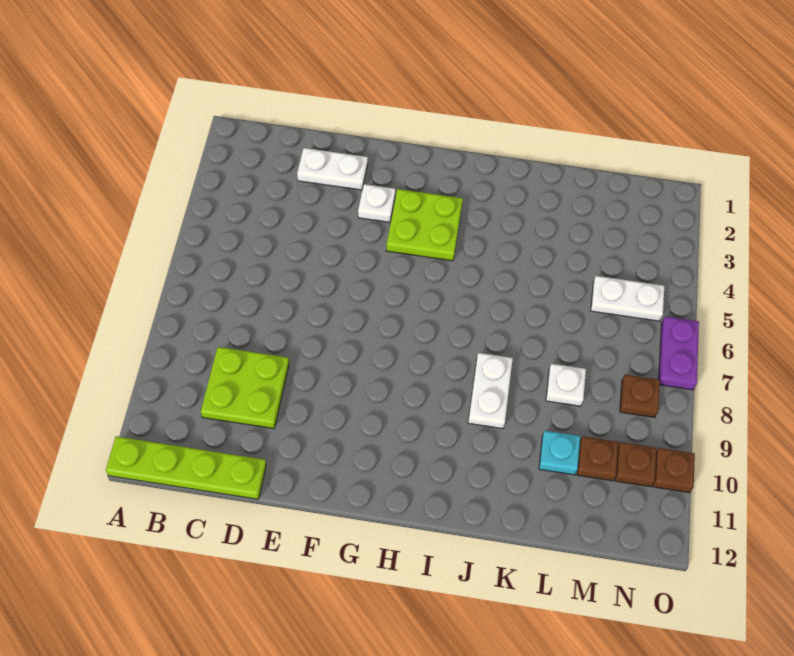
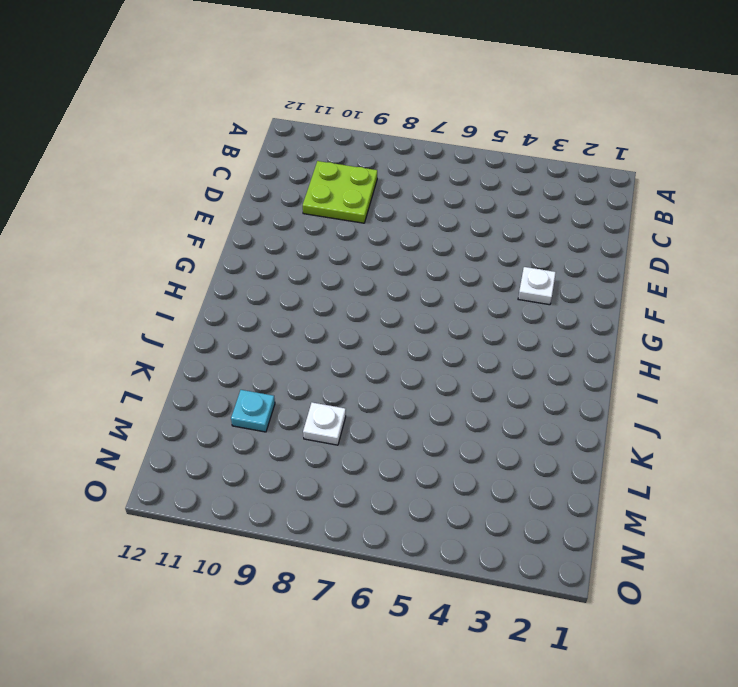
none -> lime 1x4 plate [106,436,266,499]
none -> white 1x2 plate [297,148,368,190]
none -> lime 2x2 plate [386,189,463,261]

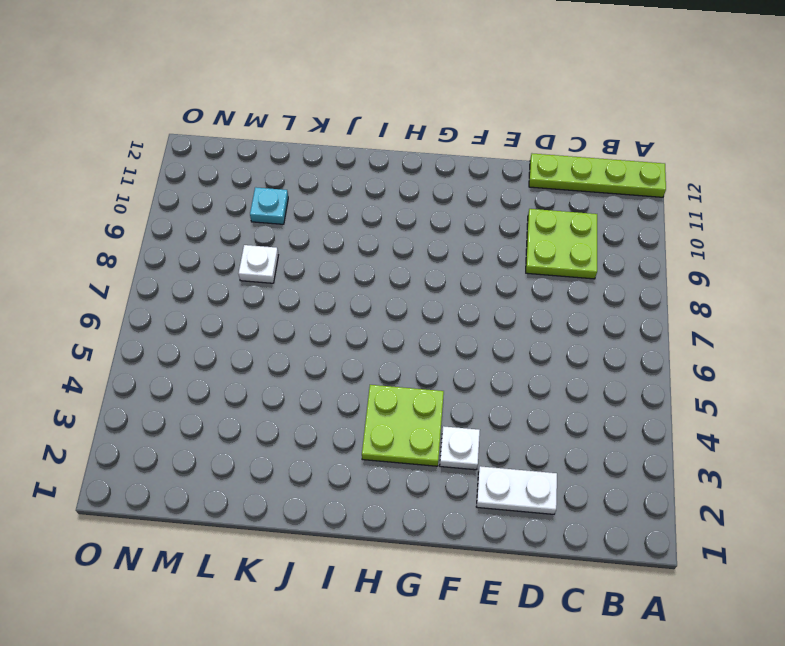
none -> white 1x2 plate [468,353,513,429]
none -> white 1x2 plate [591,276,664,321]
none -> brown 1x1 plate [577,436,618,481]

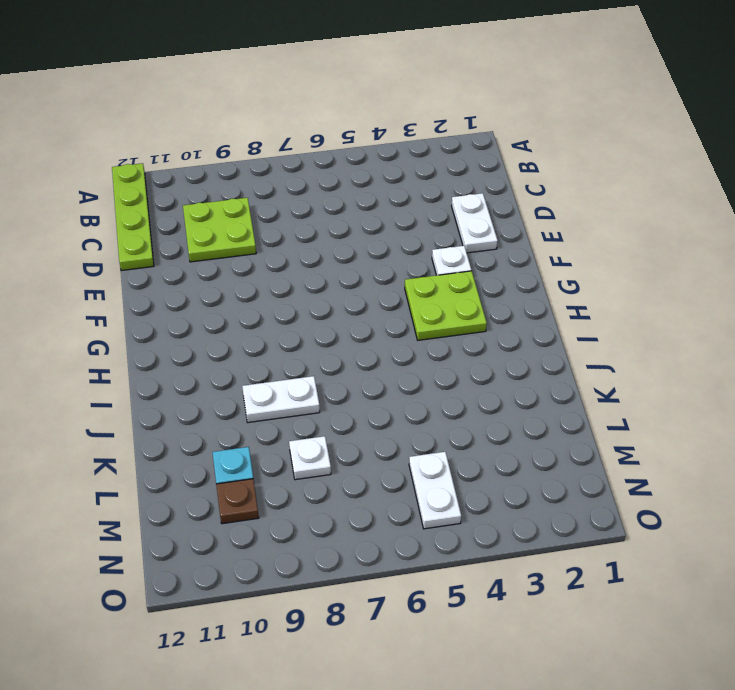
none -> brown 1x1 plate [620,375,660,417]
none -> brown 1x1 plate [615,442,656,487]
none -> purple 1x2 plate [659,316,699,390]

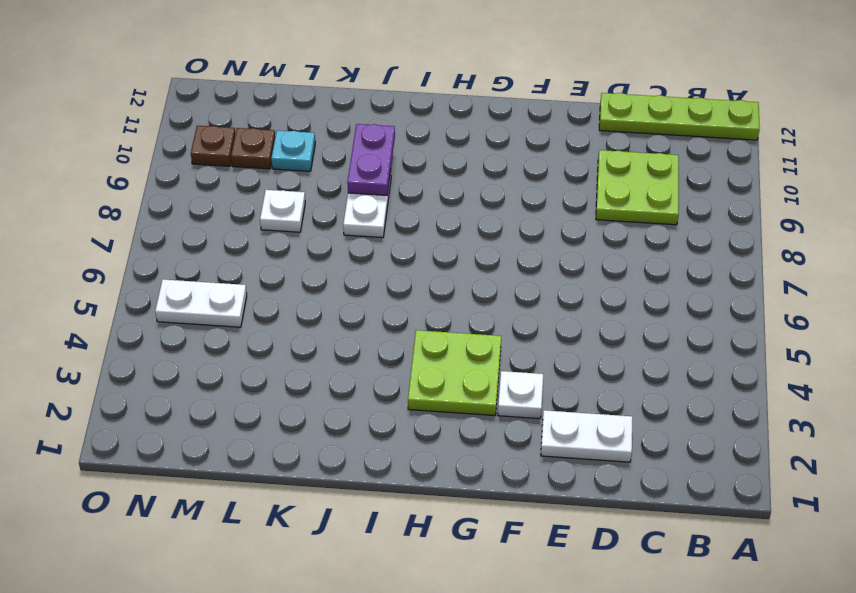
purple 1x2 plate [347,124,395,195] -> purple 1x2 plate moved to [659,316,699,390]
none -> brown 1x1 plate [620,375,660,417]
none -> brown 1x1 plate [653,448,695,493]

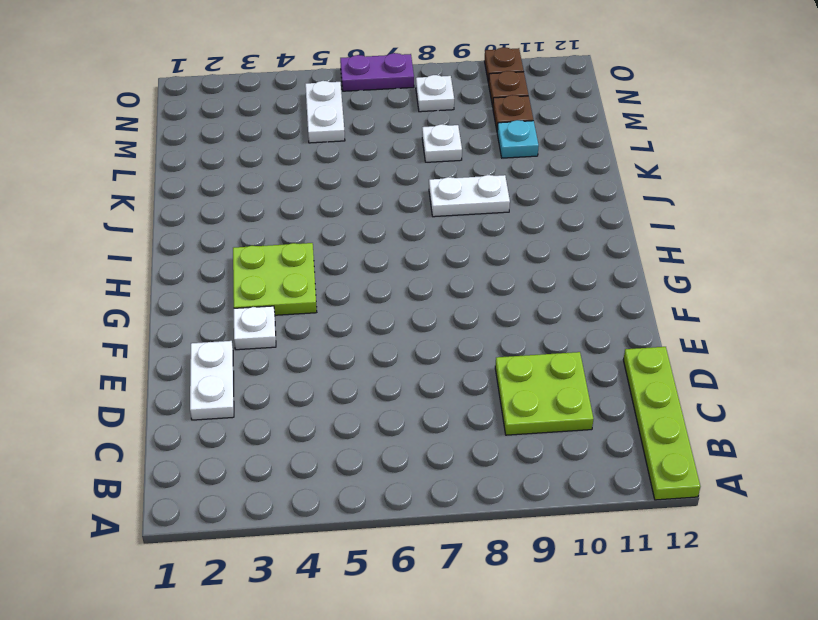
white 1x1 plate [416,75,454,112] -> brown 1x1 plate [620,375,660,417]

